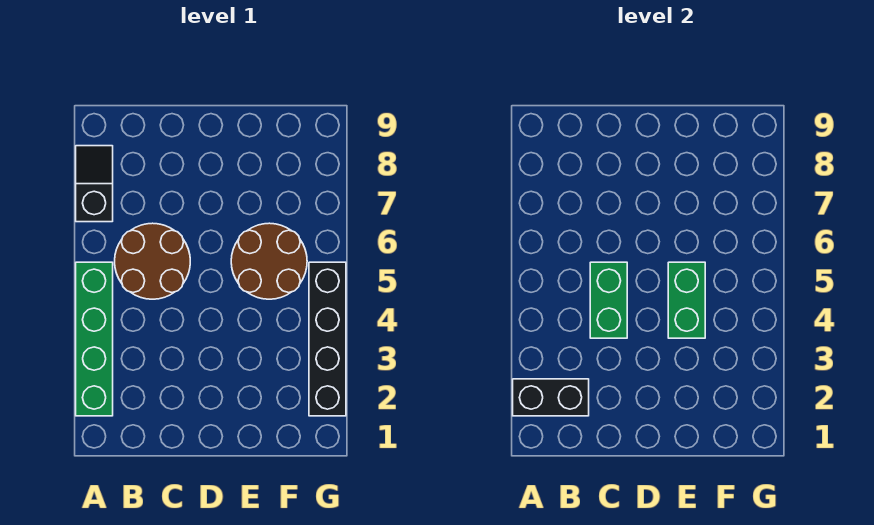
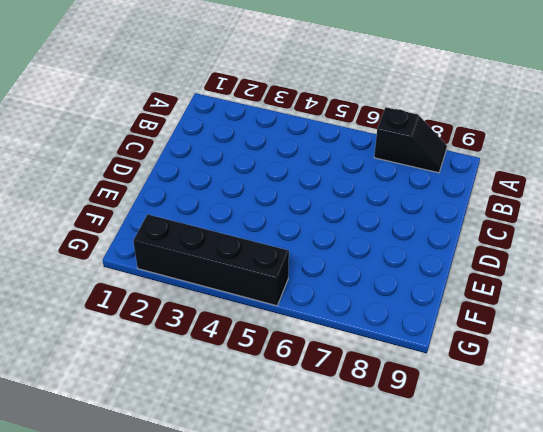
none -> green 1x4 brick [76,262,113,416]
none -> brown 2x2 round brick [115,223,190,299]

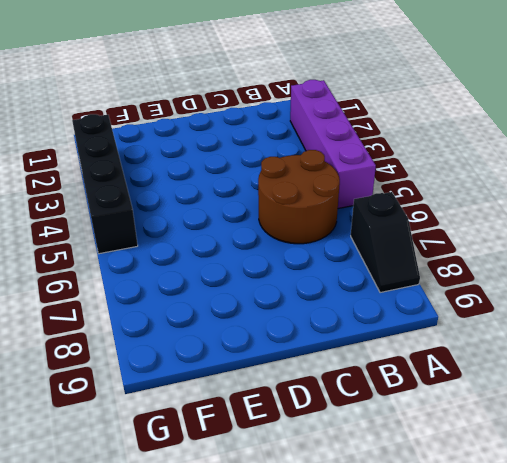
purple 1x4 brick [290,80,376,209] -> green 1x4 brick [76,262,113,416]
none -> brown 2x2 round brick [231,223,307,299]
none -> black 1x2 brick [513,379,589,416]

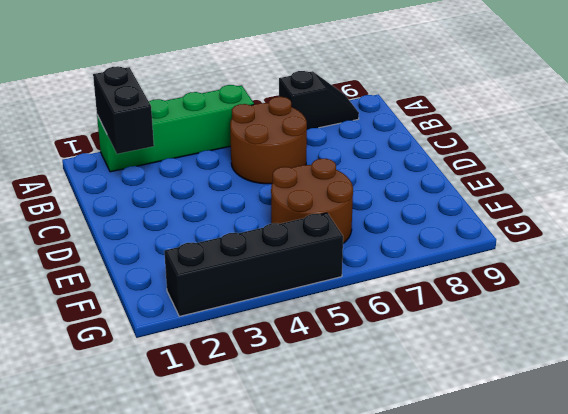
none -> green 1x2 brick [590,262,627,338]
none -> green 1x2 brick [668,262,705,338]

